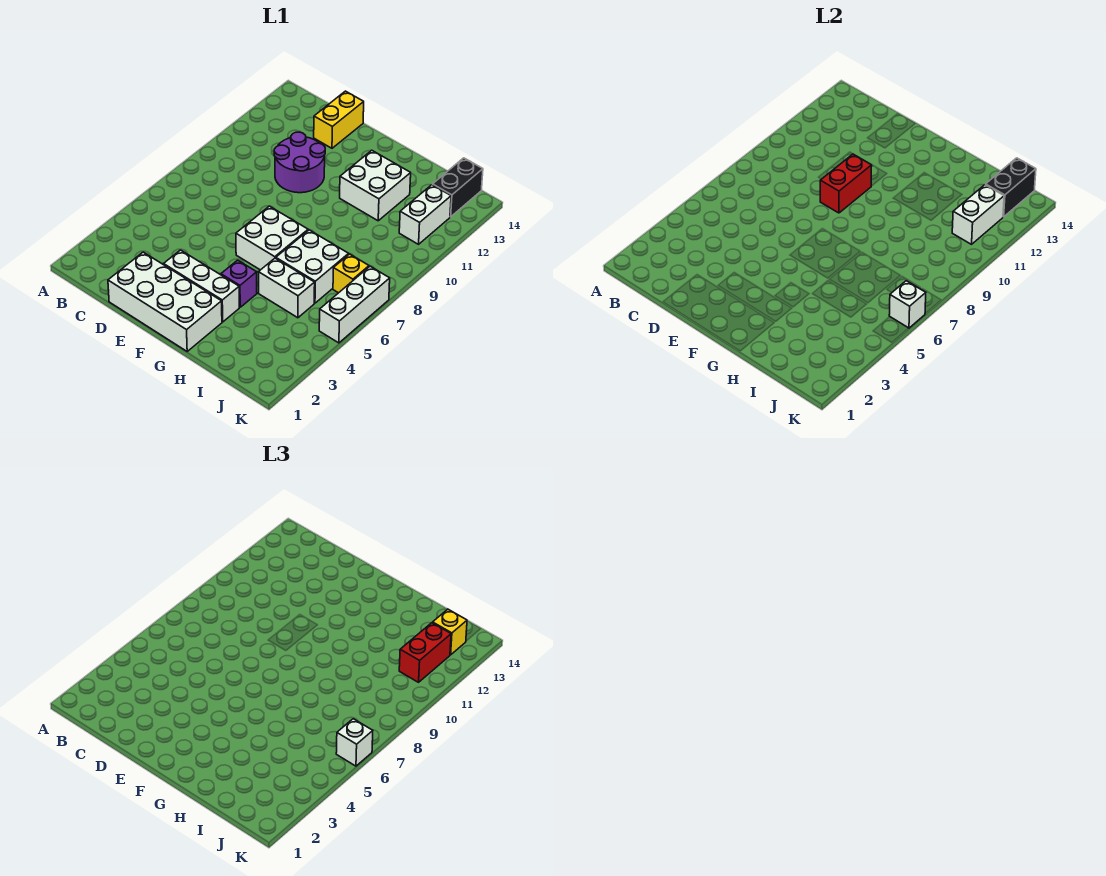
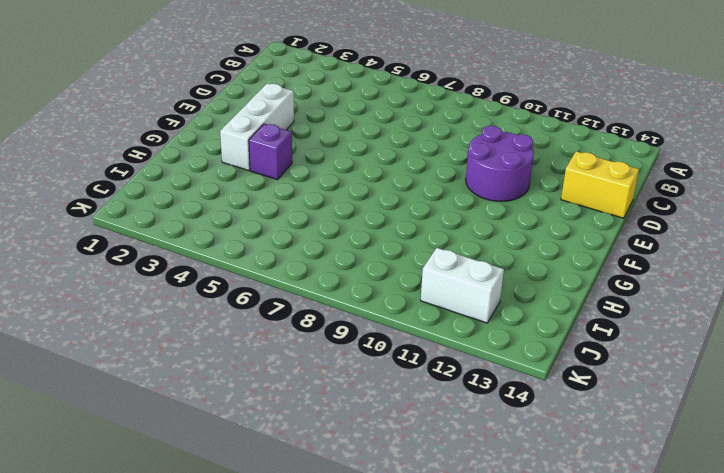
none -> white 2x4 brick [108,252,222,351]
none -> white 2x2 brick [236,206,308,270]
none -> white 2x2 brick [340,150,411,221]

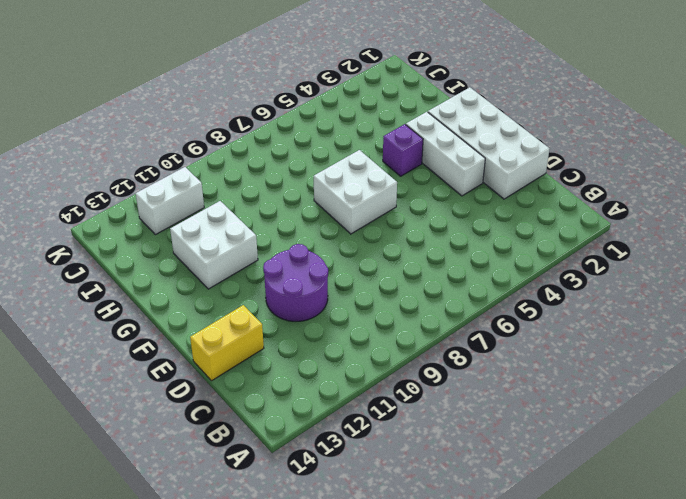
none -> white 1x2 brick [259,258,315,318]
none -> white 2x2 brick [276,230,349,303]
none -> yellow 1x1 brick [333,254,369,293]

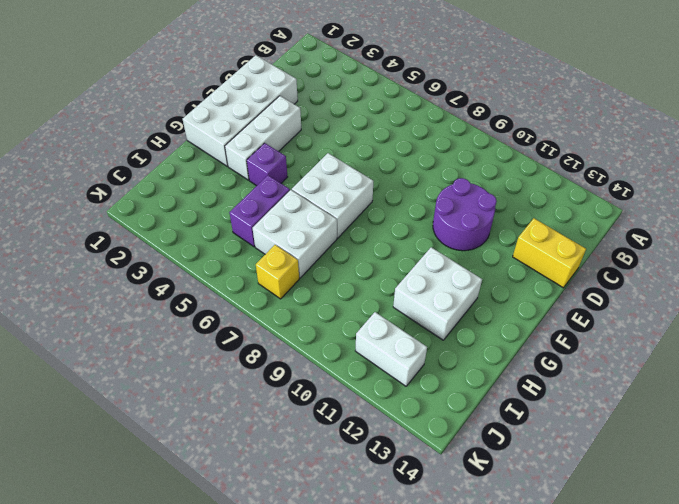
purple 1x2 brick [229,175,290,247] -> white 1x2 brick [259,258,315,318]
none -> black 1x2 brick [433,158,483,217]
none -> white 1x3 brick [319,266,390,343]
none -> red 1x2 brick [820,154,872,213]

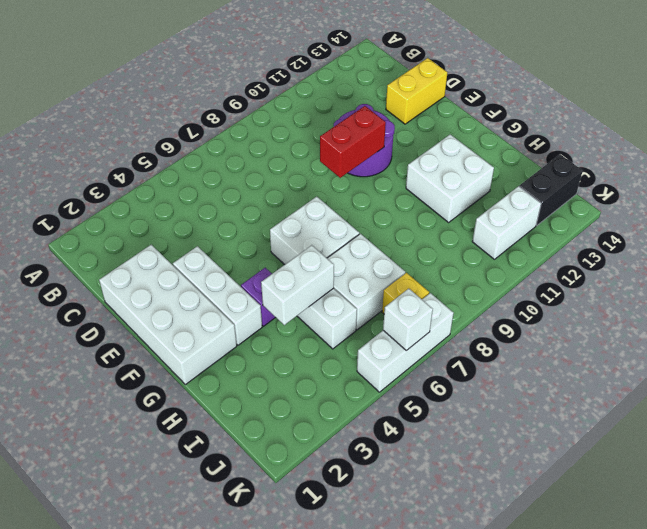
white 1x2 brick [261,245,334,325] -> white 1x2 brick moved to [952,185,1004,244]
none -> black 1x2 brick [986,158,1036,217]
none -> red 1x2 brick [399,623,451,682]
none -> yellow 1x1 brick [433,609,467,655]

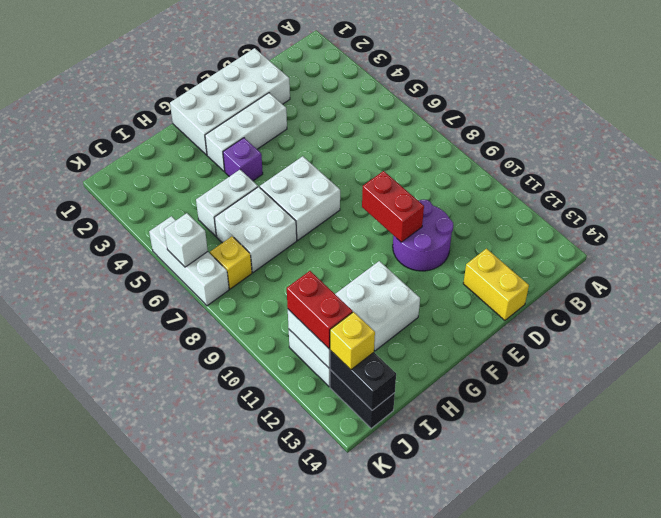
none -> white 1x1 brick [336,719,373,766]

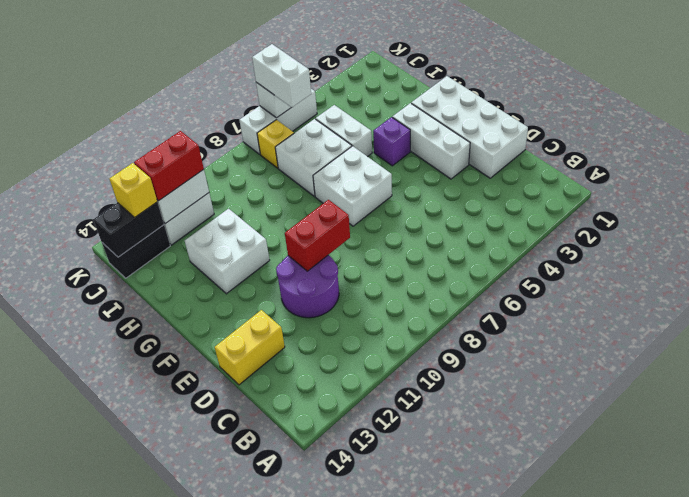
white 1x2 brick [252,44,311,107] -> white 1x1 brick [336,719,373,766]

